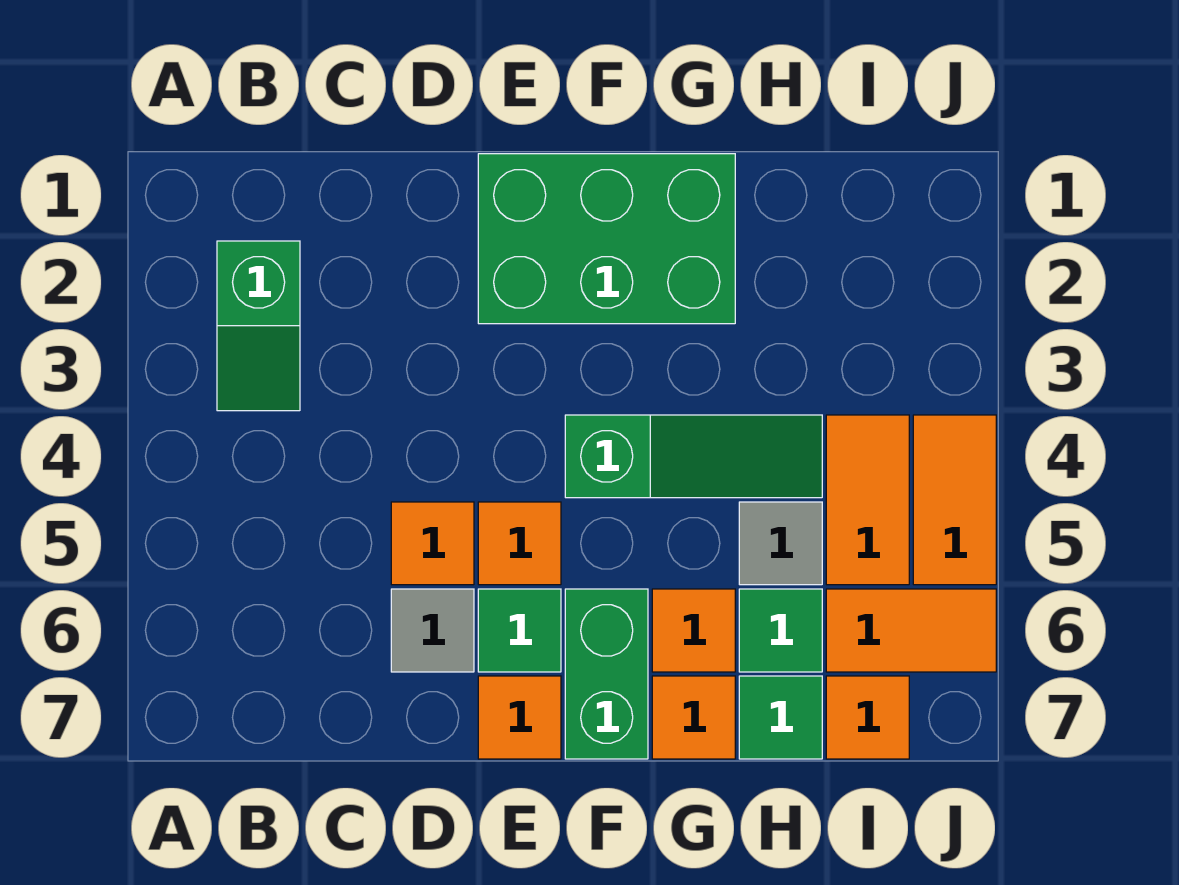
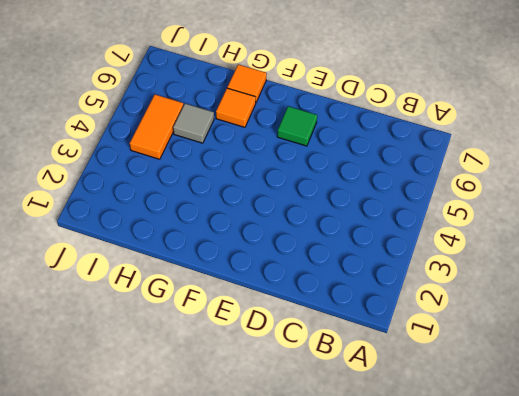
none -> green 1x2 slope [217,241,300,411]
none -> orange 1x1 tile [391,502,474,585]
none -> grey 1x1 tile [391,589,474,672]

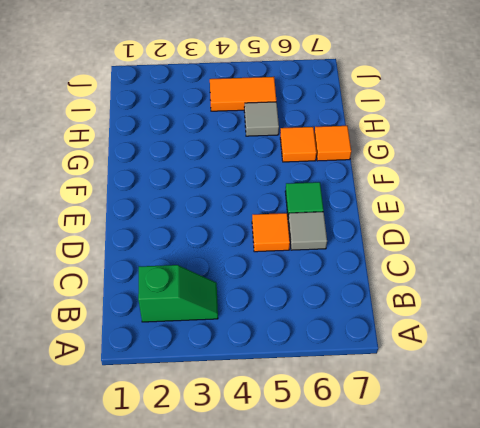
none -> green 2x3 brick [478,154,735,324]
none -> orange 1x1 tile [478,502,561,585]
none -> orange 1x1 tile [478,676,561,759]

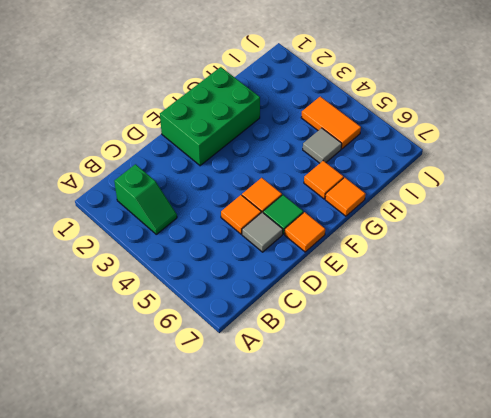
none -> green 1x3 slope [565,415,822,498]
none -> green 1x2 brick [565,589,648,759]
none -> green 1x1 tile [739,589,822,672]

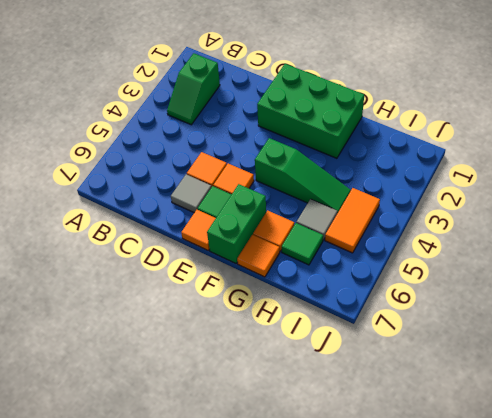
none -> green 1x1 tile [739,676,822,759]
none -> orange 1x2 tile [826,589,996,672]
none -> orange 1x1 tile [826,676,909,759]

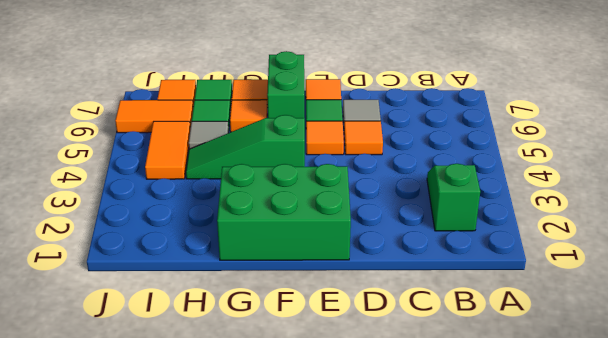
none -> orange 1x2 tile [913,415,996,585]

